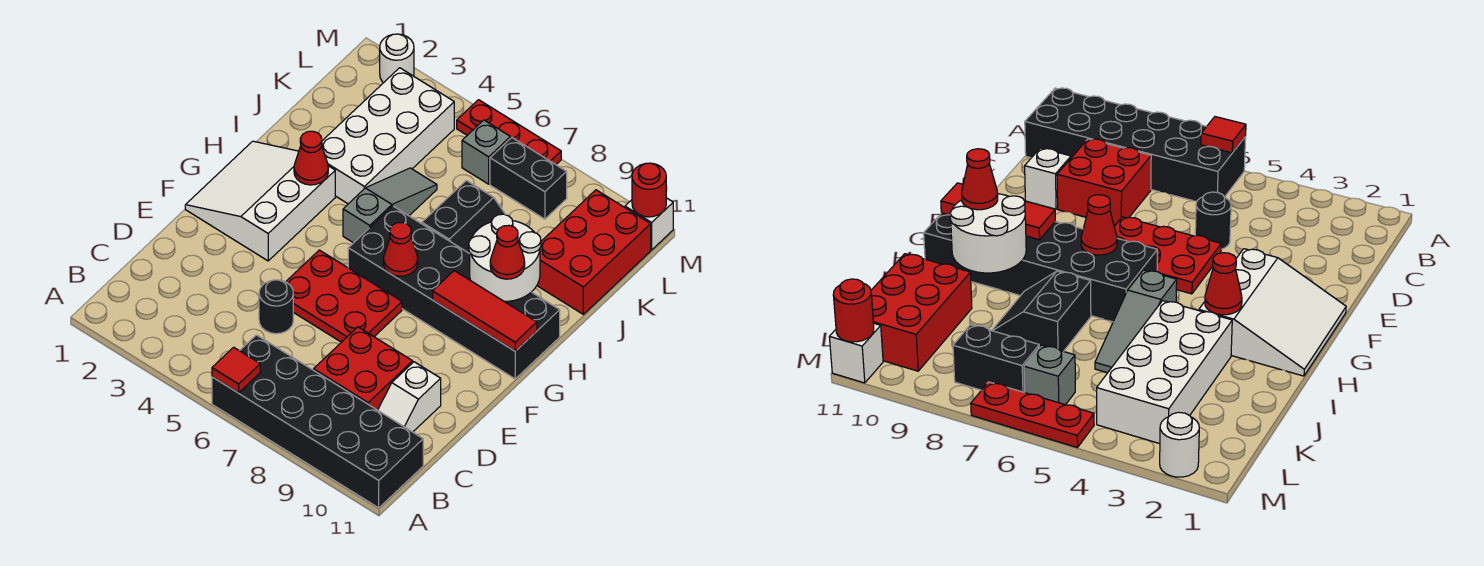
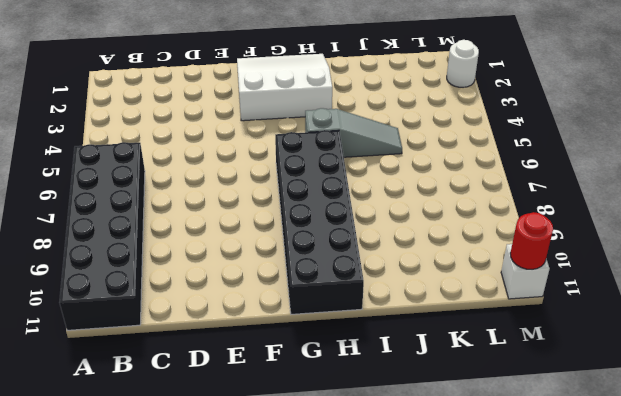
none -> red 2x2 brick [314,327,413,410]
none -> white 1x2 slope [378,362,441,432]
none -> black 1x1 round brick [259,280,293,334]

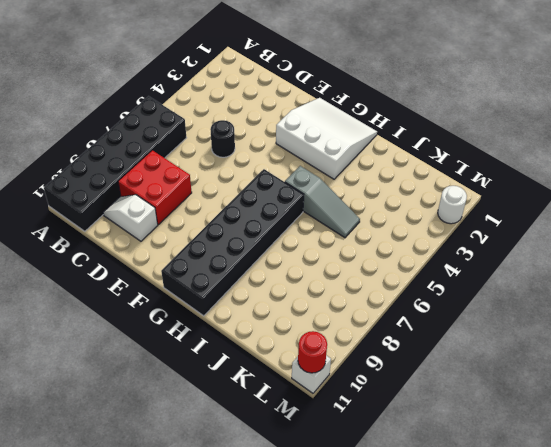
none -> red 2x3 plate [286,250,402,342]
none -> white 2x4 brick [322,68,454,204]
none -> black 2x2 slope [422,180,506,254]

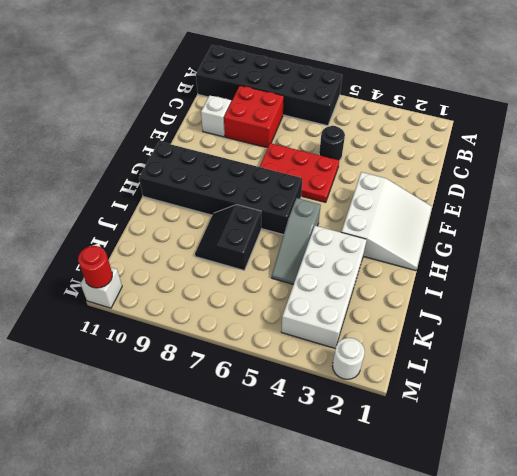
none -> red 2x3 brick [537,190,651,314]
none -> grey 1x1 brick [462,120,510,184]
none -> black 1x2 brick [490,138,567,219]

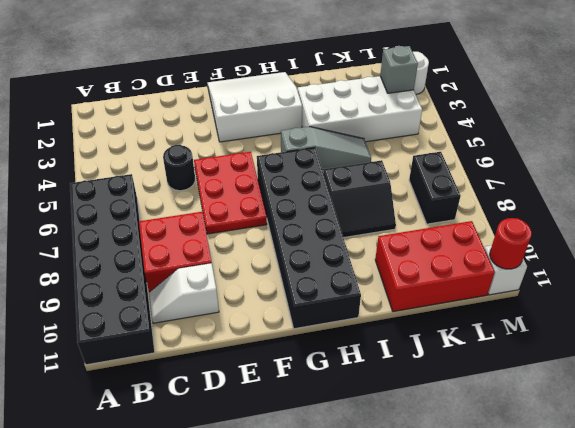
grey 1x1 brick [380,46,418,93] -> grey 1x1 brick moved to [462,120,510,184]
none -> red 1x3 plate [457,100,561,165]
none -> red 1x1 tile [212,347,260,393]
none -> red 1x1 cone [383,223,418,276]

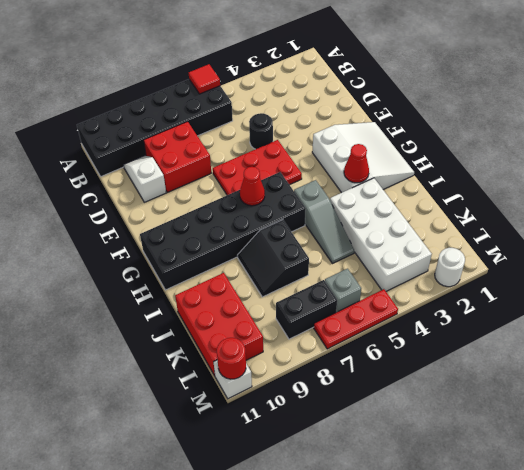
none -> red 1x3 tile [433,271,537,351]
none -> white 2x2 round brick [469,214,541,301]
none -> red 1x1 cone [490,225,525,279]

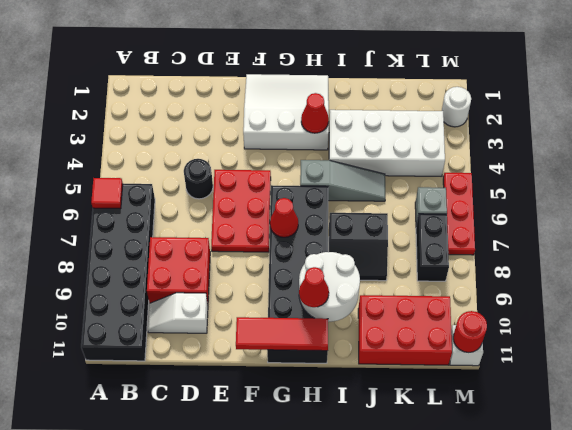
red 1x3 tile [236,317,328,351] -> red 1x3 tile turned to [433,271,537,351]

